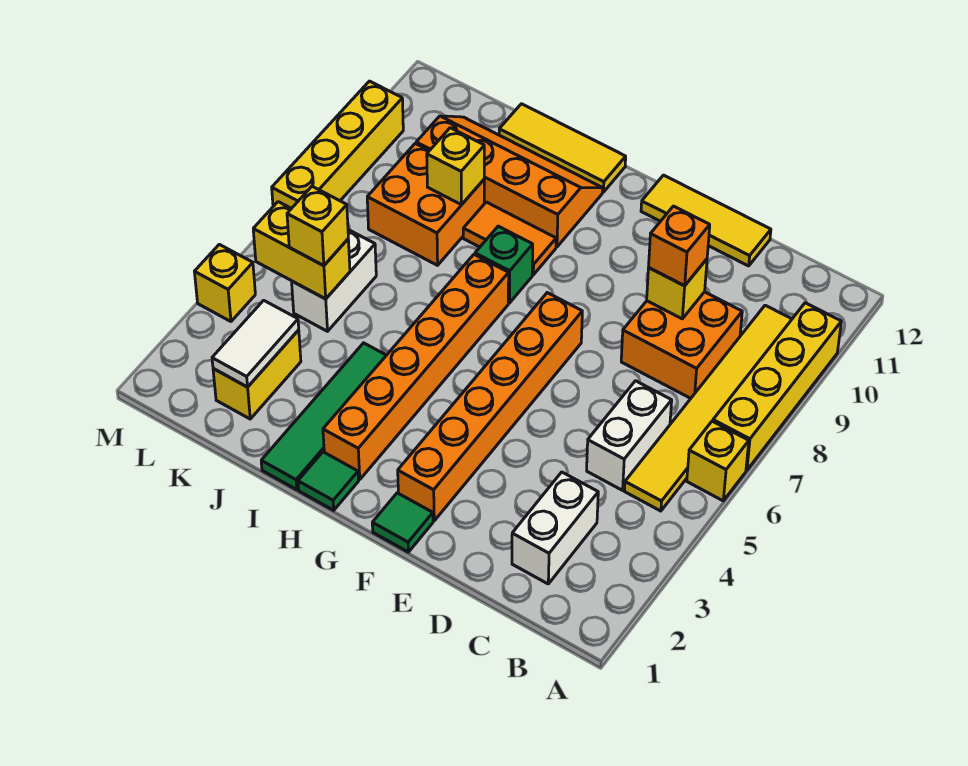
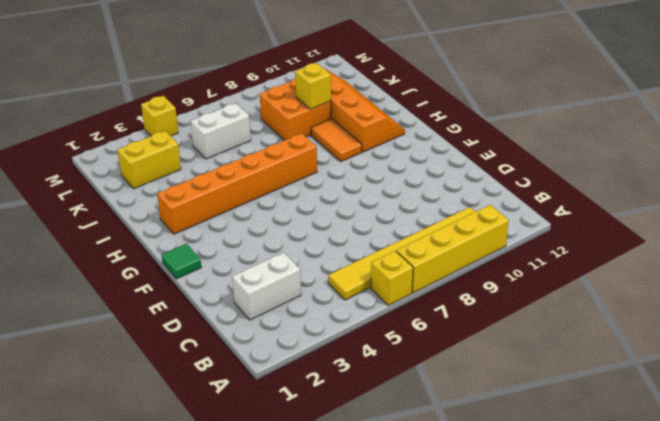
none -> white 1x2 brick [587,381,672,490]
none -> orange 2x2 brick [621,292,742,398]
none -> yellow 1x3 tile [641,175,771,266]

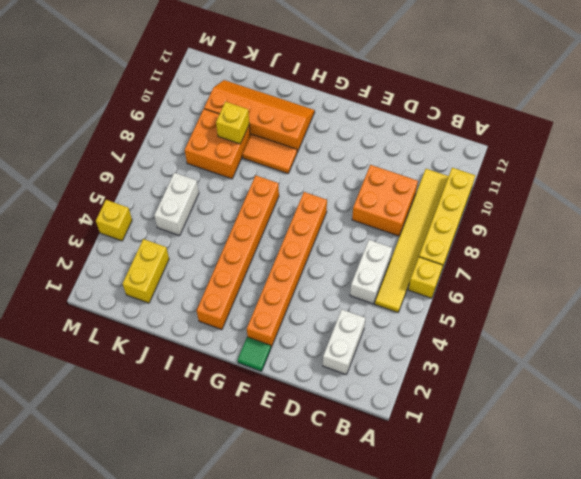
none -> yellow 1x3 tile [641,175,771,266]
none -> green 1x1 tile [298,452,359,510]
none -> green 1x1 brick [475,226,533,303]

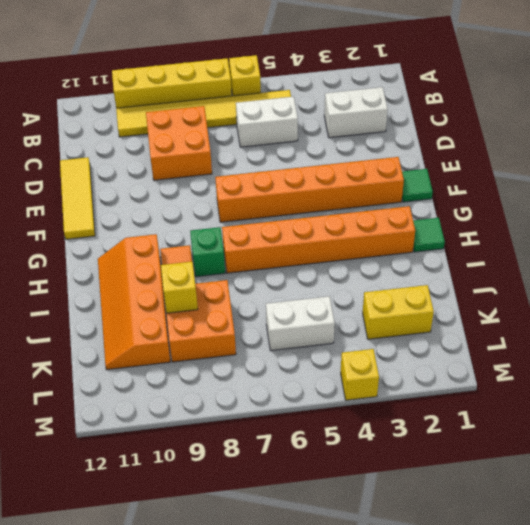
none -> yellow 1x3 tile [499,104,626,192]
none -> green 1x4 tile [261,343,386,490]
none -> yellow 1x4 brick [272,81,403,209]

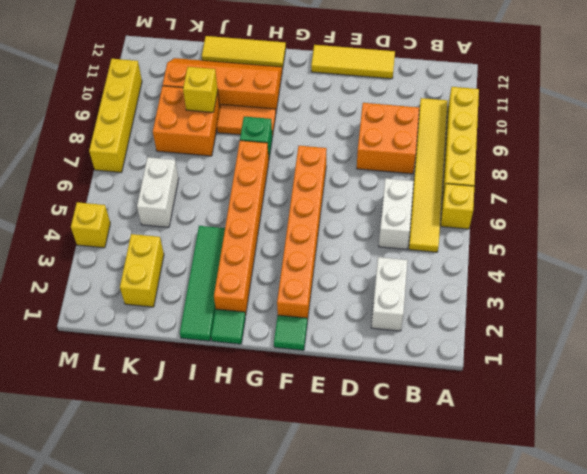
none -> yellow 1x1 brick [647,259,707,319]
none -> white 1x2 tile [212,300,299,387]
none -> yellow 1x2 brick [253,202,350,299]

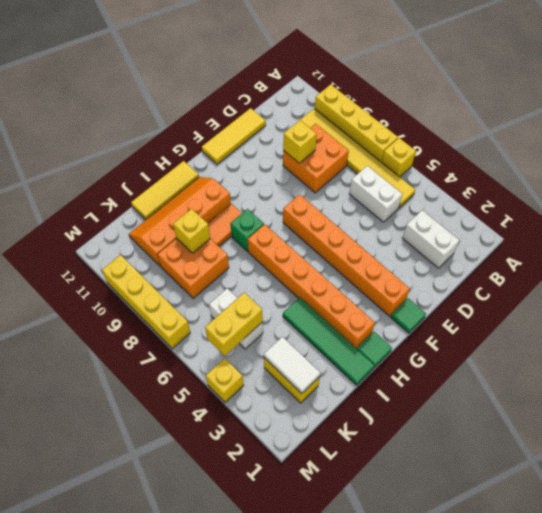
none -> orange 1x1 brick [649,206,710,286]
none -> yellow 1x1 brick [287,186,348,266]

